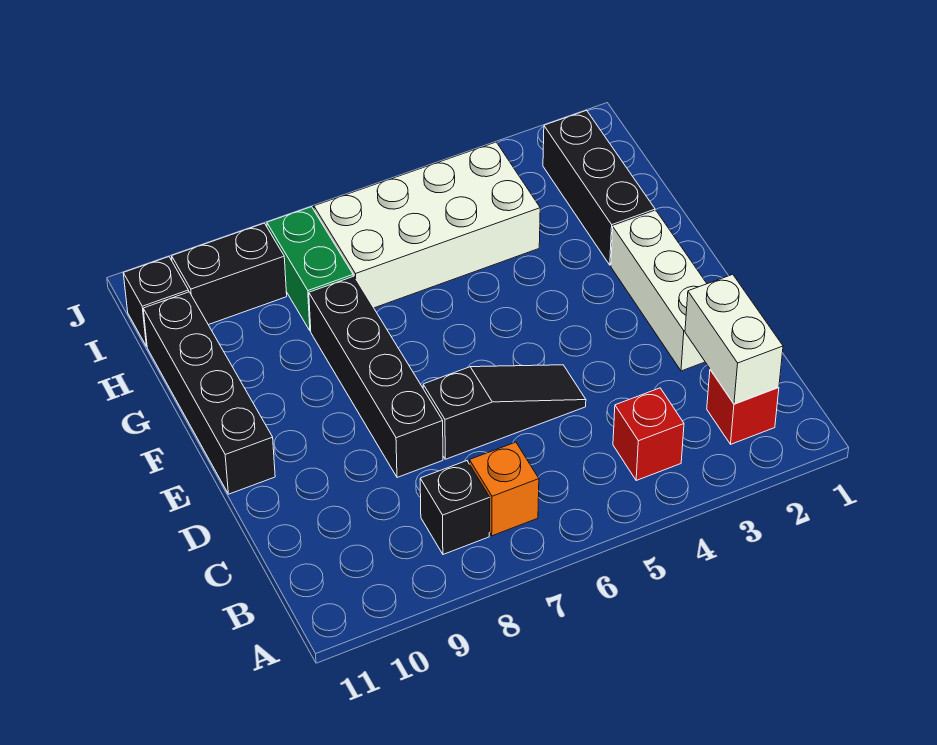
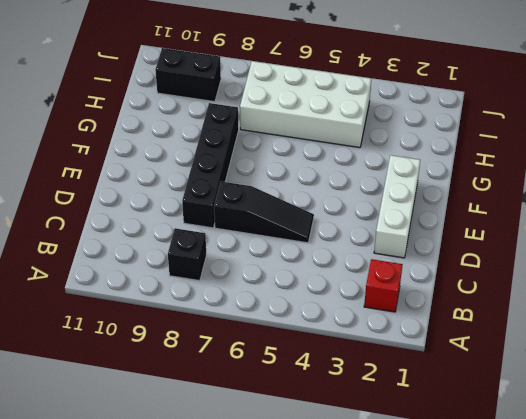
none -> red 1x1 brick [613,388,684,480]
none -> orange 1x1 brick [470,442,539,536]
none -> black 1x4 brick [143,292,275,494]

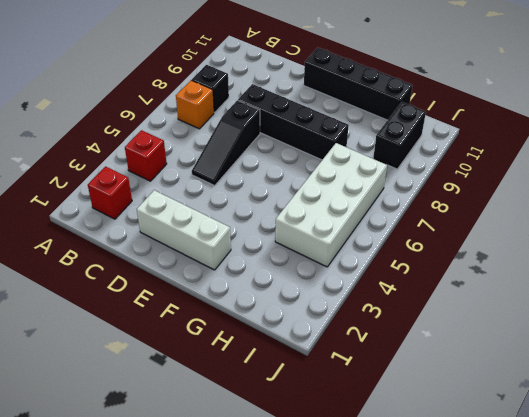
none -> black 1x3 brick [543,110,655,265]
none -> green 1x2 brick [267,207,353,331]
none -> black 1x1 brick [123,257,189,346]

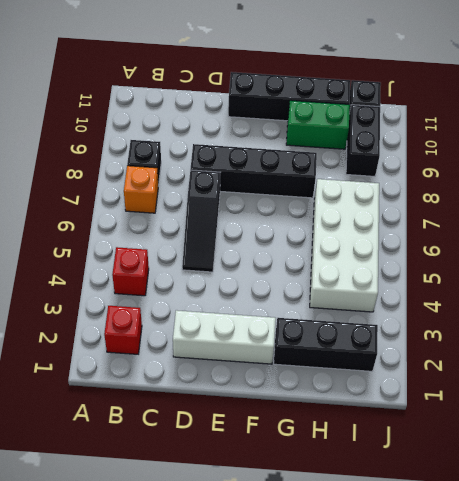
green 1x2 brick [286,100,350,149] -> green 1x2 brick moved to [267,207,353,331]
none -> white 1x2 brick [685,274,783,404]

